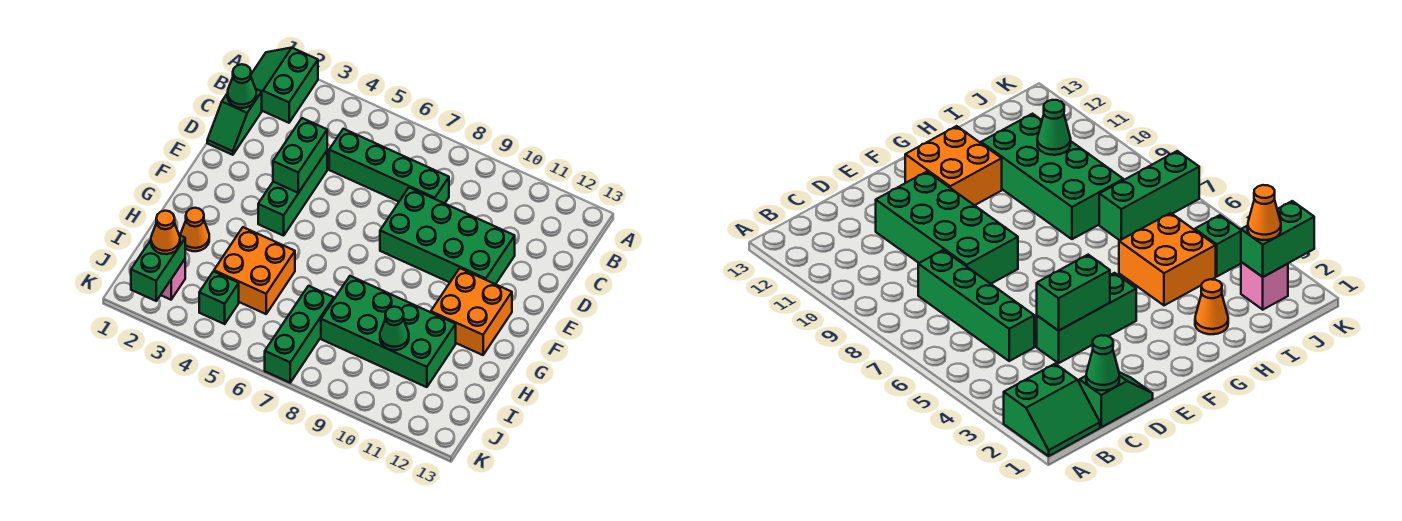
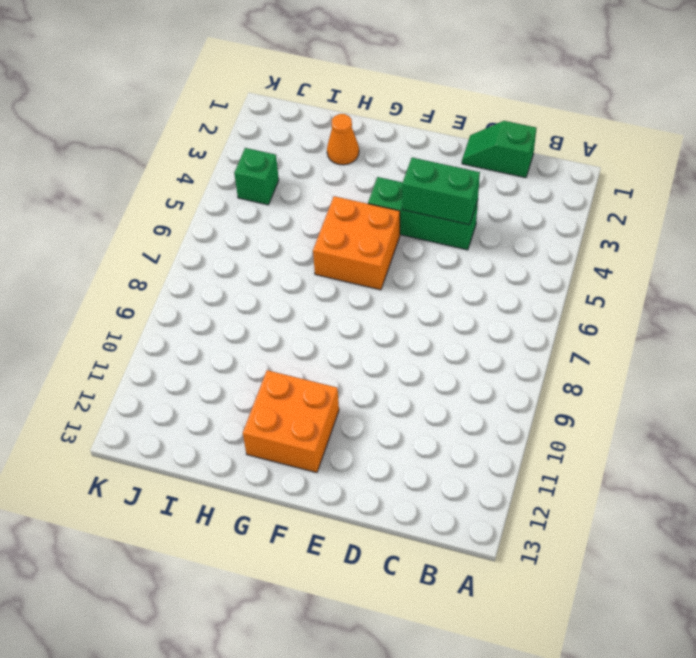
orange 2x2 brick [313,196,400,290] -> orange 2x2 brick moved to [214,227,295,314]
none -> green 2x2 slope [251,48,318,123]
none -> green 1x4 brick [329,129,449,203]
none -> green 2x4 brick [380,188,515,284]

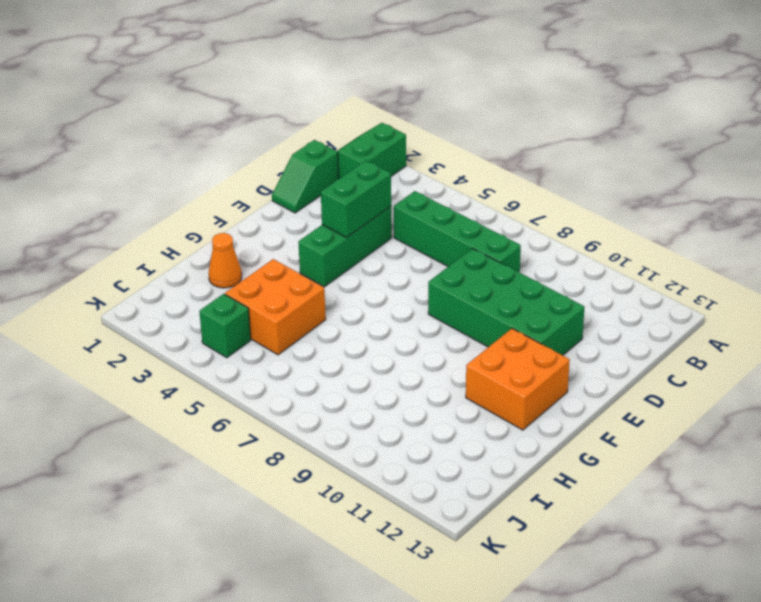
none -> green 2x4 brick [321,276,456,387]
none -> green 1x3 brick [265,286,334,383]
none -> pink 1x1 brick [161,259,185,300]

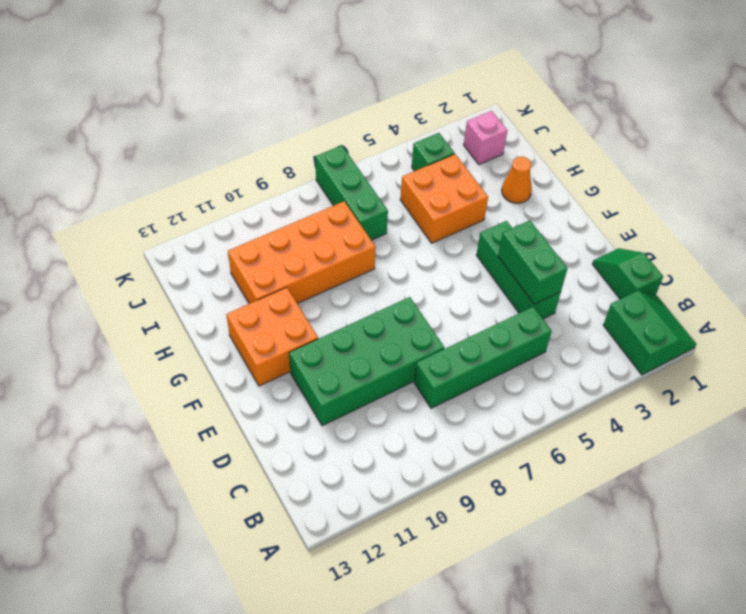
orange 2x4 brick [228,201,376,304] -> green 2x4 brick [321,276,456,387]
none -> green 1x1 cone [227,64,256,108]
none -> green 1x1 cone [380,307,409,350]
none -> green 1x2 brick [131,235,185,301]

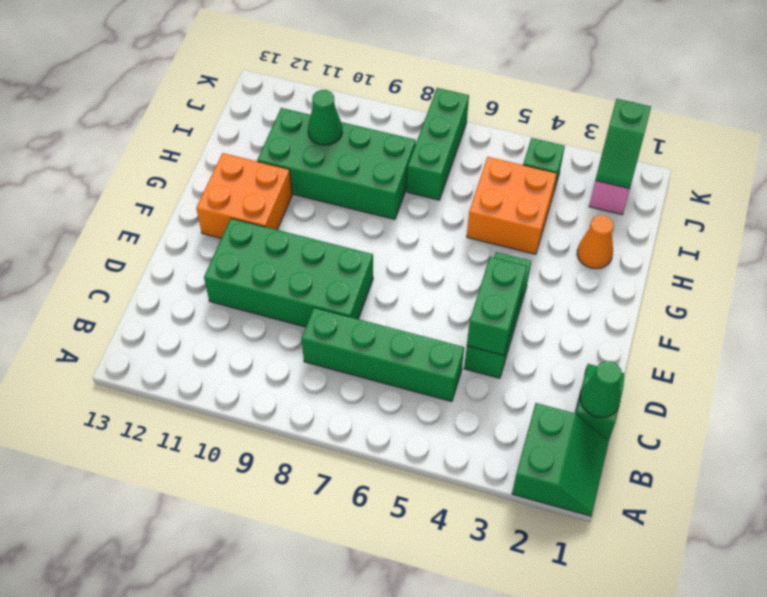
green 1x2 slope [595,99,651,189] -> green 1x2 brick [131,235,185,301]
none -> orange 1x1 cone [151,211,180,254]

